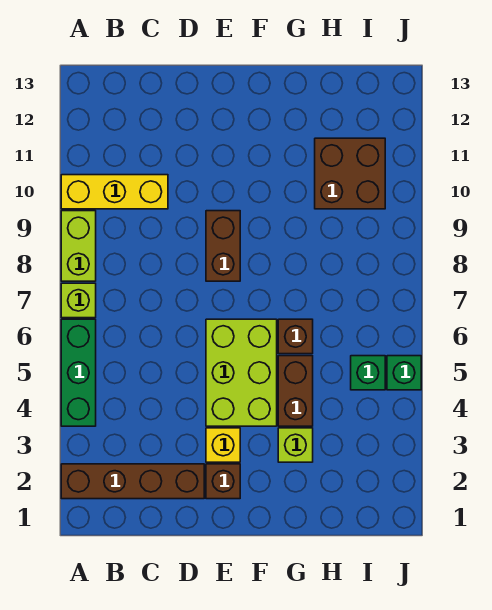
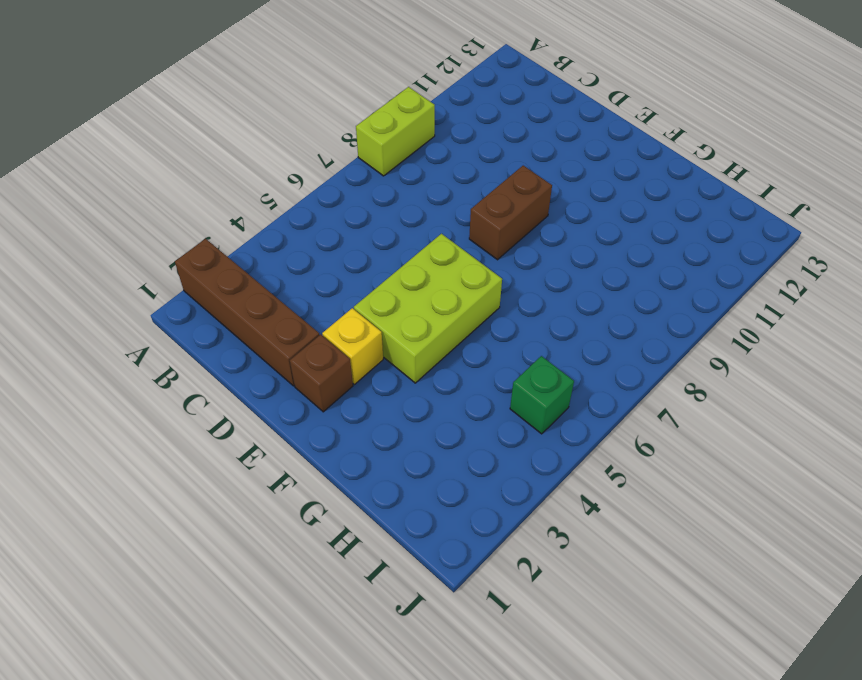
none -> green 1x3 brick [61,319,96,426]
none -> lime 1x1 brick [61,283,96,318]
none -> yellow 1x3 brick [61,175,168,209]

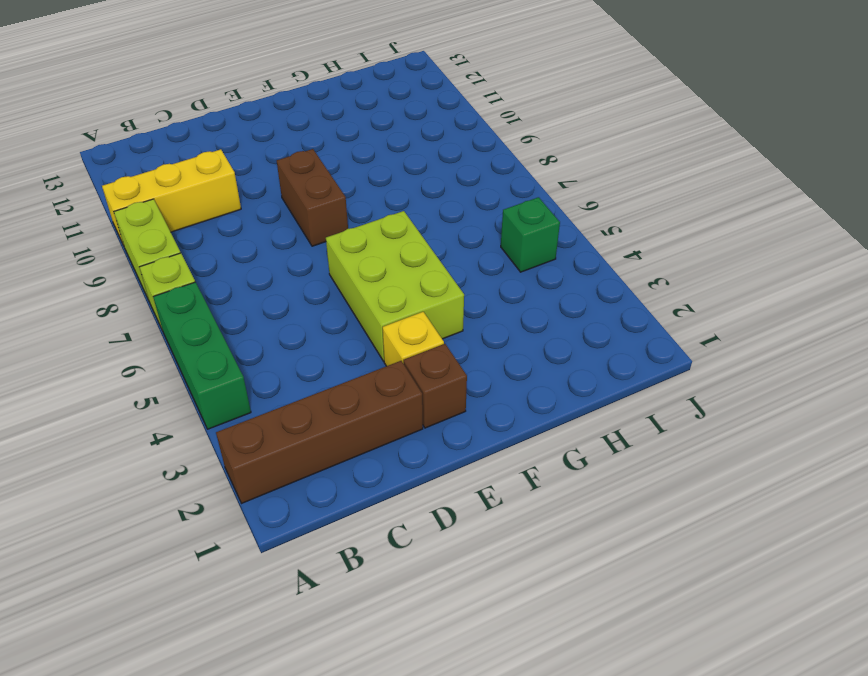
none -> lime 1x1 brick [278,428,313,462]
none -> brown 1x2 brick [278,356,313,426]
none -> brown 1x1 brick [278,319,313,354]

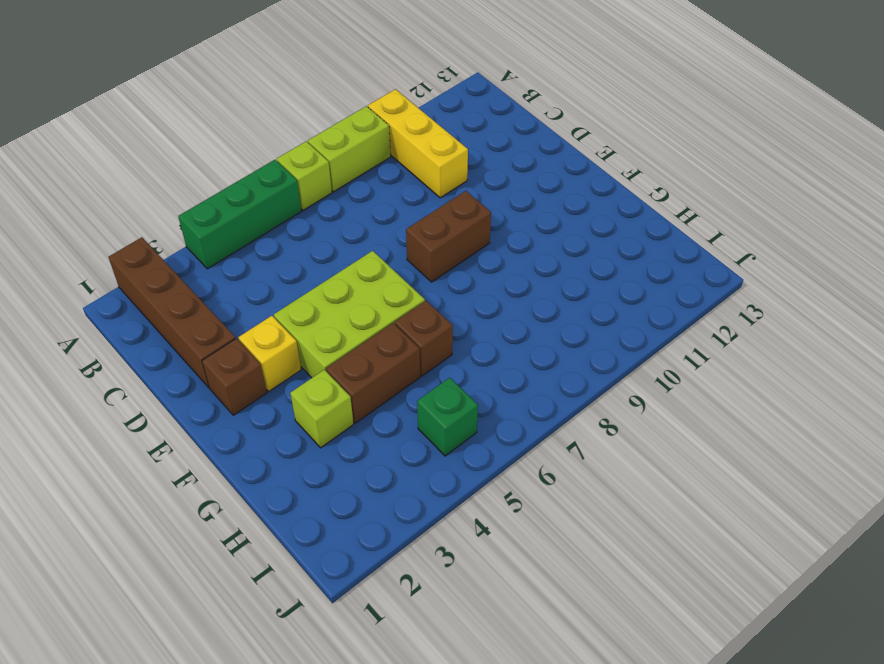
none -> brown 2x2 brick [315,138,385,209]
none -> green 1x1 brick [387,356,421,390]

